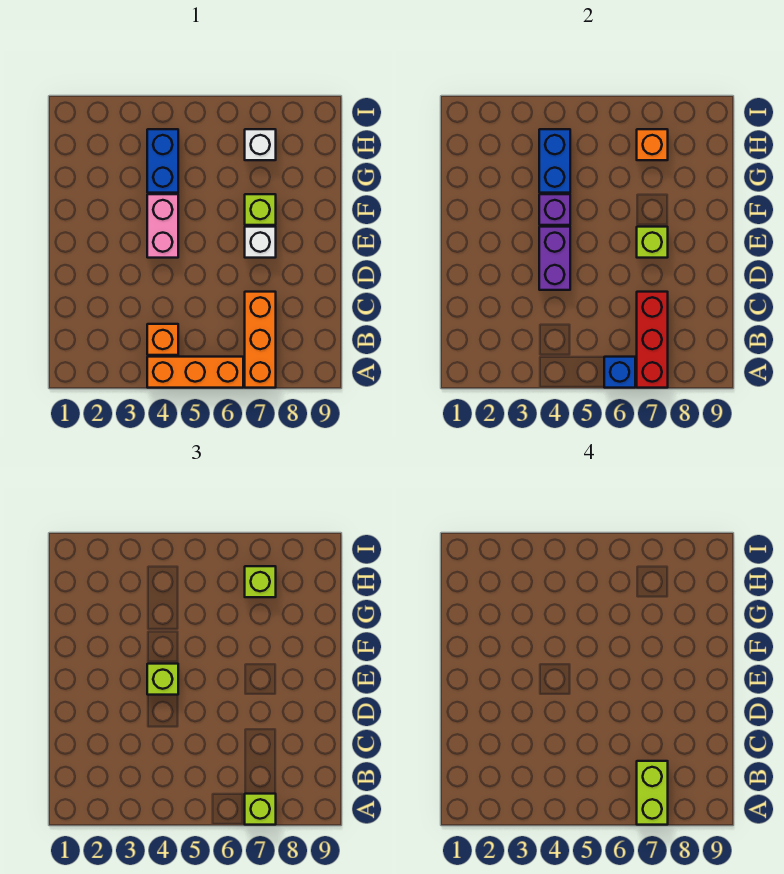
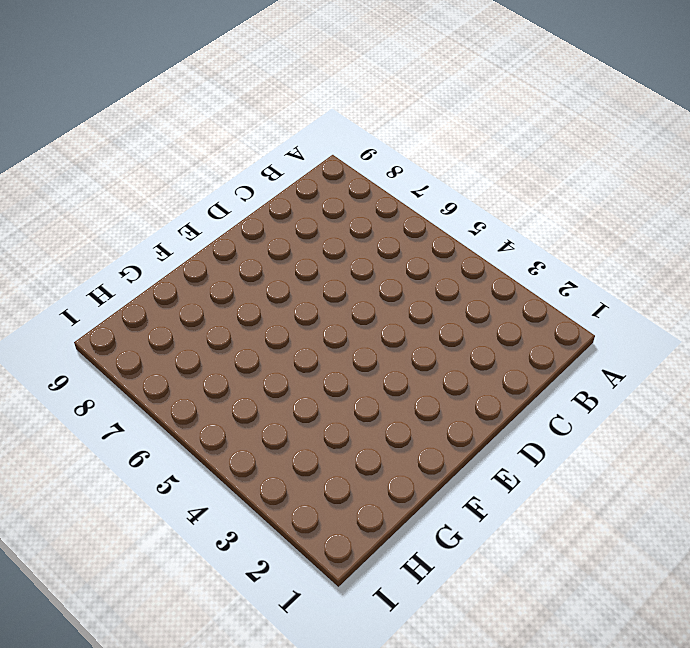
none -> orange 1x3 brick [147,357,243,388]
none -> orange 1x3 brick [245,292,276,388]
none -> orange 1x1 brick [147,324,178,355]

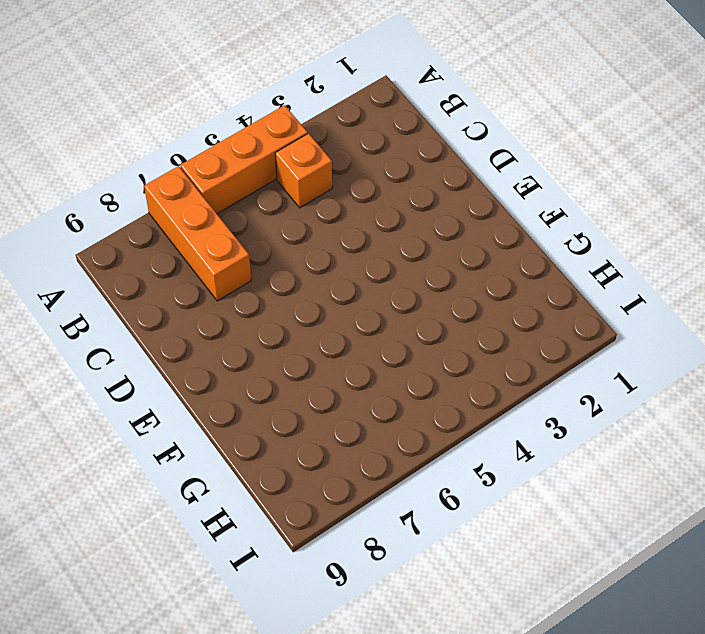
none -> pink 1x2 brick [147,194,178,258]
none -> white 1x1 brick [245,227,276,258]
none -> lime 1x1 brick [245,194,276,225]

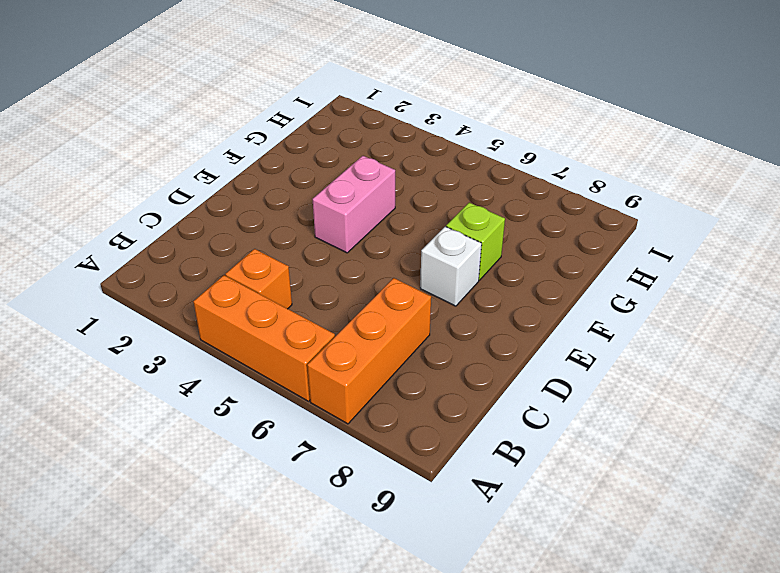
none -> blue 1x2 brick [147,129,178,193]
none -> white 1x1 brick [245,129,276,160]
none -> blue 1x1 brick [604,357,635,388]

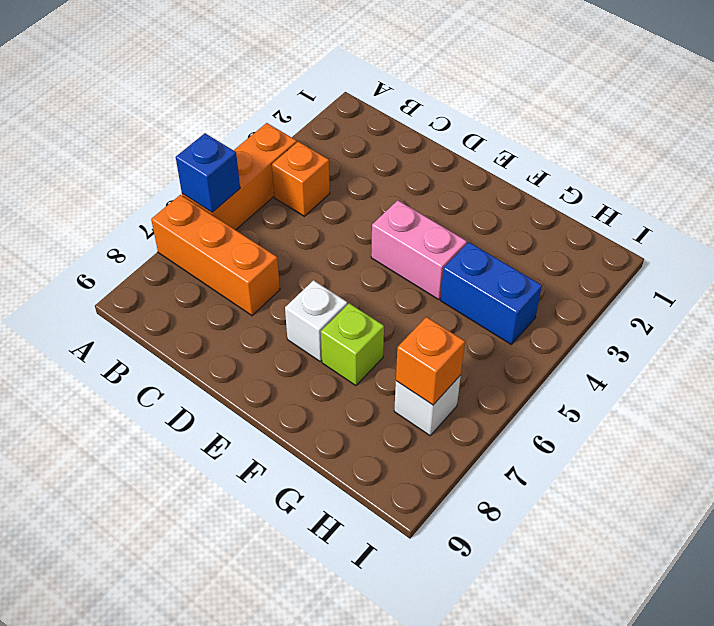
none -> red 1x3 brick [637,292,668,388]
none -> purple 1x2 brick [539,227,570,290]
none -> lime 1x1 brick [637,227,668,258]

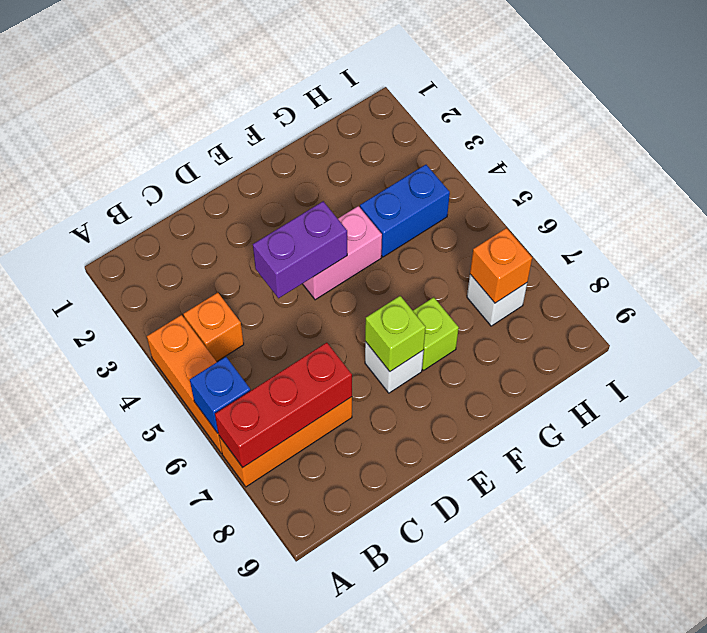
none -> purple 1x1 brick [539,194,570,225]
none -> blue 1x2 brick [539,129,570,193]
none -> lime 1x1 brick [245,794,276,825]

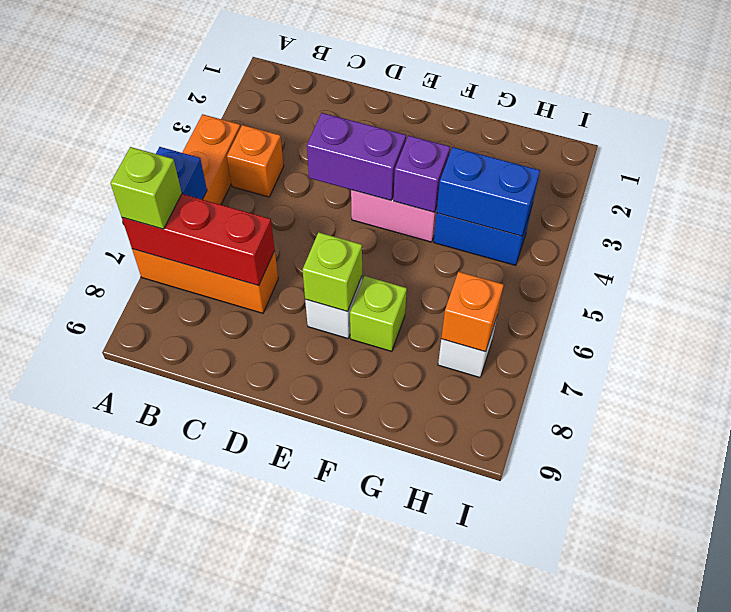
none -> lime 1x1 brick [147,664,178,695]
none -> lime 1x1 brick [245,566,276,597]
none -> lime 1x2 brick [637,761,668,825]

